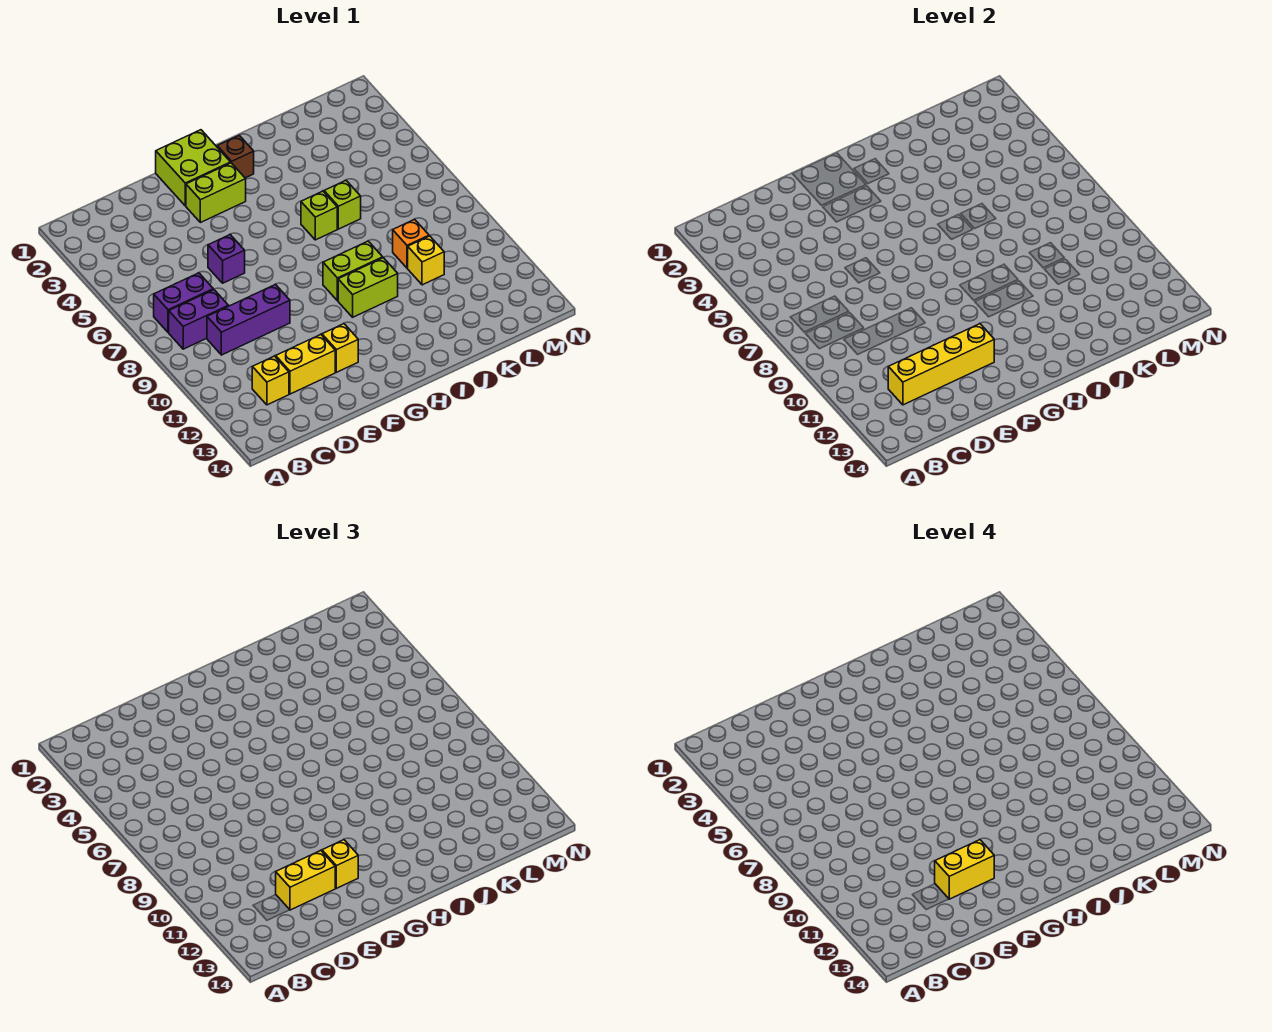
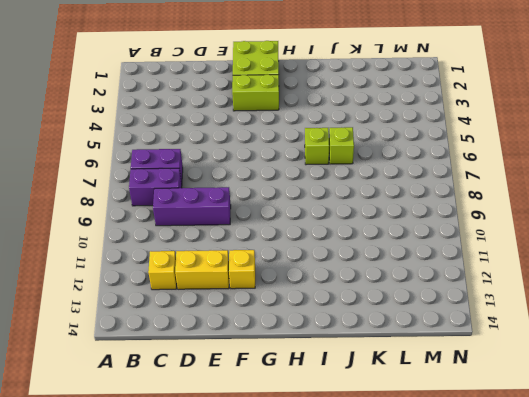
none -> purple 1x1 brick [208,235,245,283]
none -> brown 1x1 brick [217,135,254,178]
none -> lime 1x2 brick [323,241,383,301]

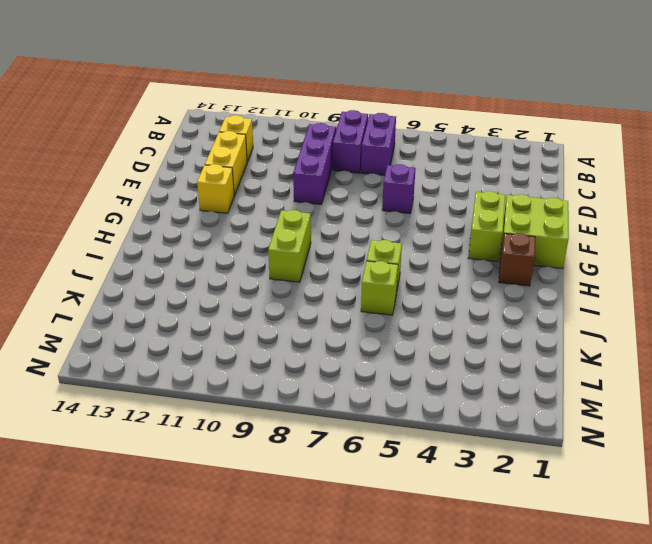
none -> lime 1x2 brick [338,258,398,317]
none -> orange 1x1 brick [393,219,429,268]
none -> yellow 1x1 brick [408,236,444,285]

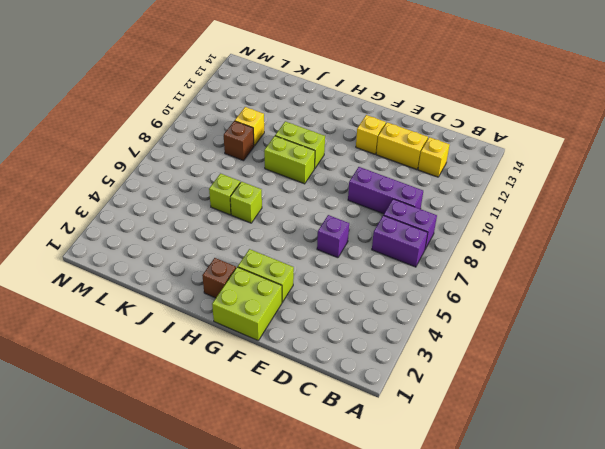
brown 1x1 brick [224,121,254,161] -> orange 1x1 brick [393,219,429,268]
none -> yellow 1x4 brick [888,324,994,405]
none -> yellow 1x2 brick [276,851,335,910]
none -> yellow 1x1 brick [322,840,358,888]

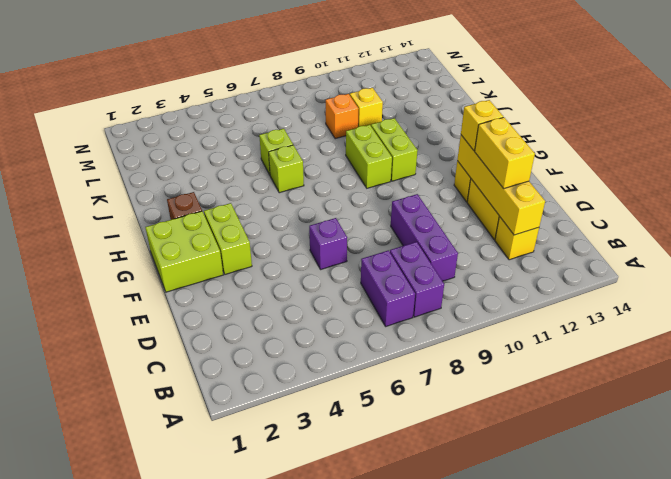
none -> yellow 1x2 brick [935,840,994,899]

